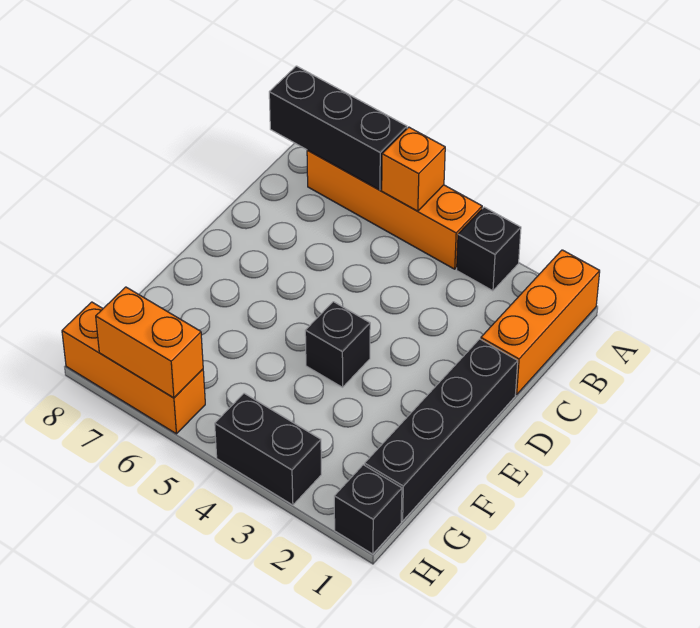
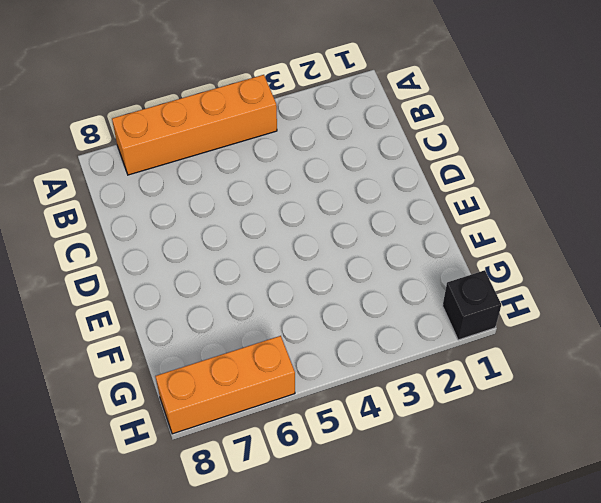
none -> orange 1x3 brick [481,250,600,395]
none -> black 1x1 brick [457,207,521,291]

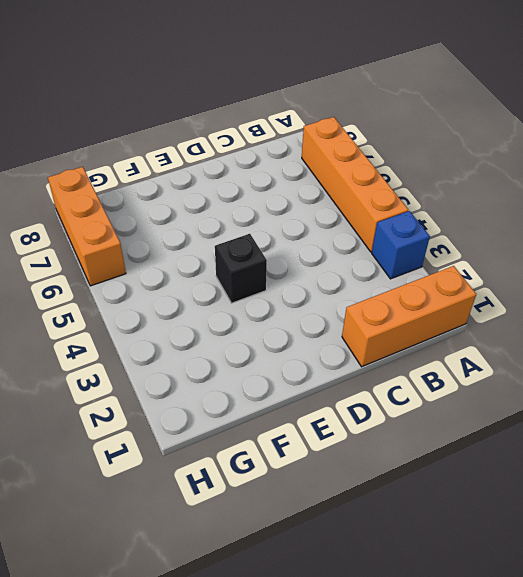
blue 1x1 brick [372,211,430,279] -> black 1x1 brick [457,207,521,291]
none -> black 1x4 brick [365,339,518,521]
none -> black 1x1 brick [334,465,402,554]

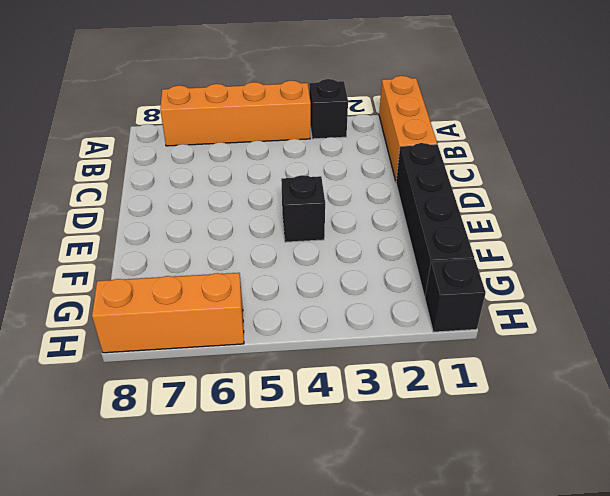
none -> black 1x2 brick [215,393,321,505]
none -> orange 1x1 brick [382,127,445,211]

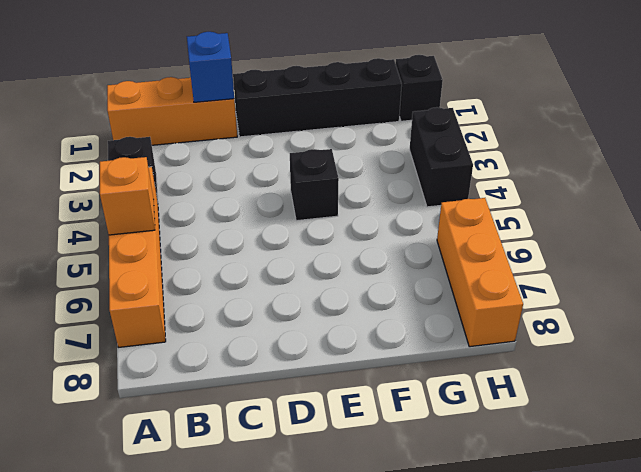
blue 1x1 brick [187,32,234,102] -> none
none -> black 1x3 brick [269,66,407,190]
none -> orange 1x2 brick [96,287,203,398]

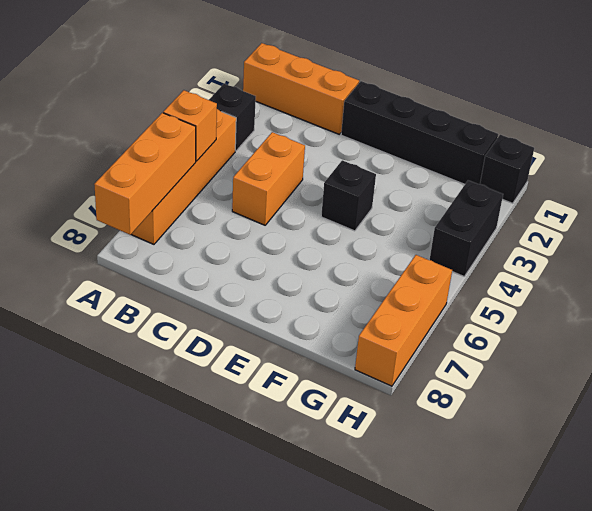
orange 1x3 brick [94,113,196,235] -> black 1x3 brick [269,66,407,190]
orange 1x2 brick [232,132,305,225] -> orange 1x2 brick moved to [96,287,203,398]

